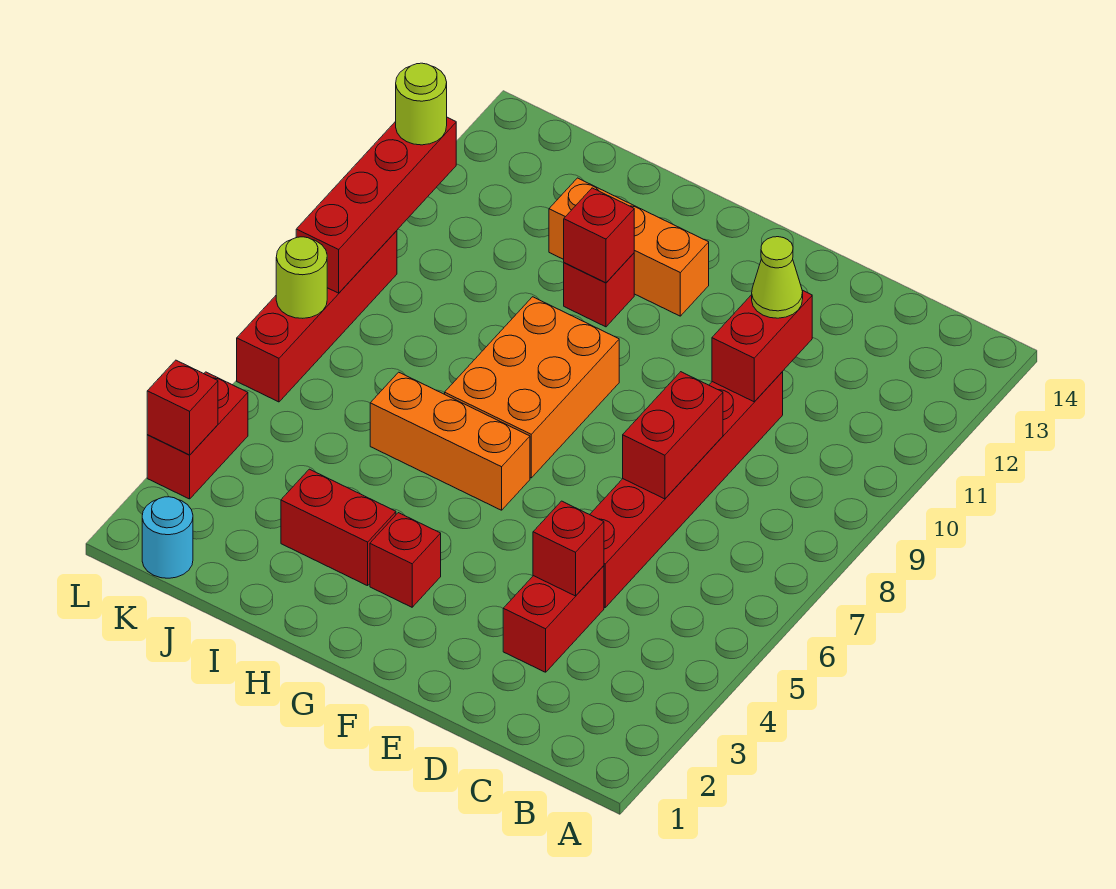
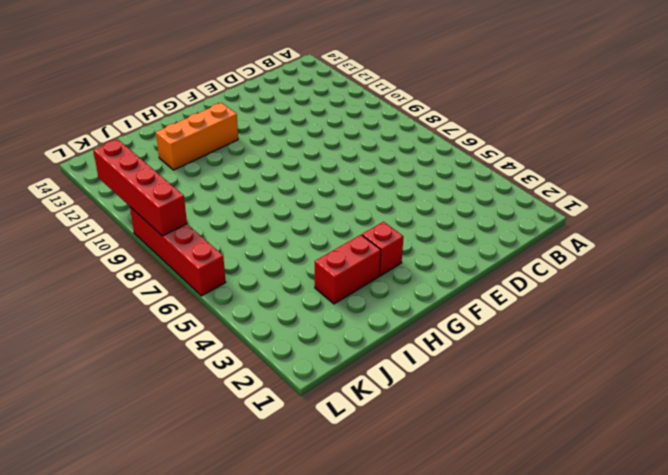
none -> red 1x2 brick [503,566,604,672]
none -> red 1x6 brick [590,372,783,607]
none -> orange 1x3 brick [370,372,530,510]

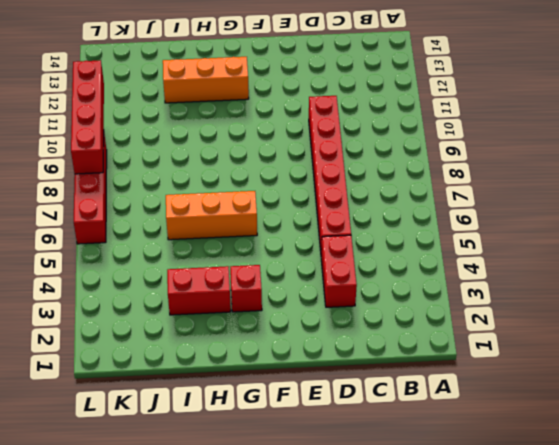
none -> orange 2x3 brick [445,297,619,478]
none -> red 1x1 brick [564,253,634,327]
none -> cyan 1x1 round brick [142,497,193,578]

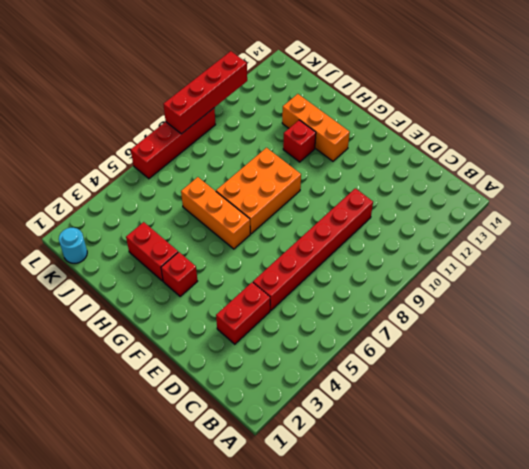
none -> red 1x2 brick [147,372,248,499]
none -> red 1x1 brick [533,501,604,596]
none -> red 1x2 brick [623,372,723,499]

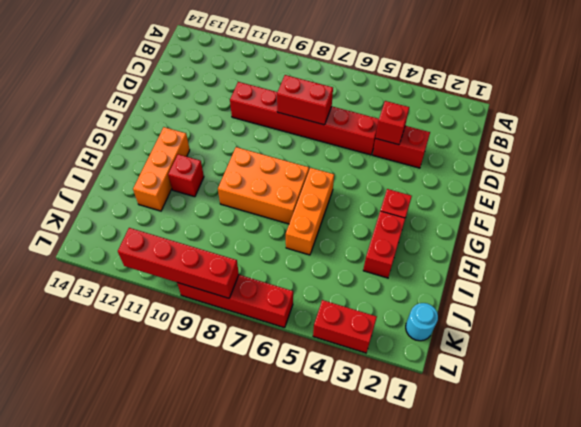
none -> red 1x2 brick [712,290,812,402]
none -> red 1x1 brick [564,188,634,283]
none -> red 1x1 brick [147,360,218,455]

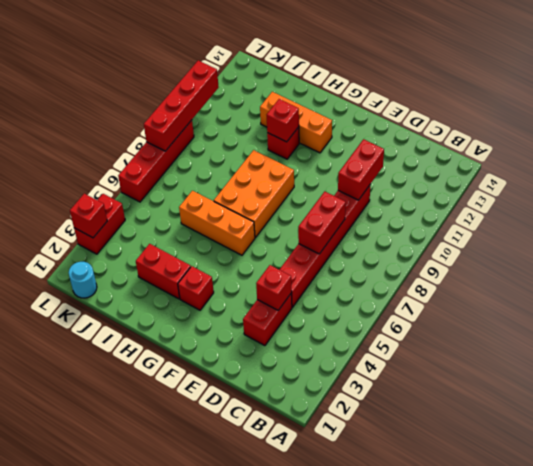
none -> lime 1x1 round brick [276,237,327,318]
none -> lime 1x1 cone [752,237,803,318]
none -> lime 1x1 round brick [396,63,447,145]

